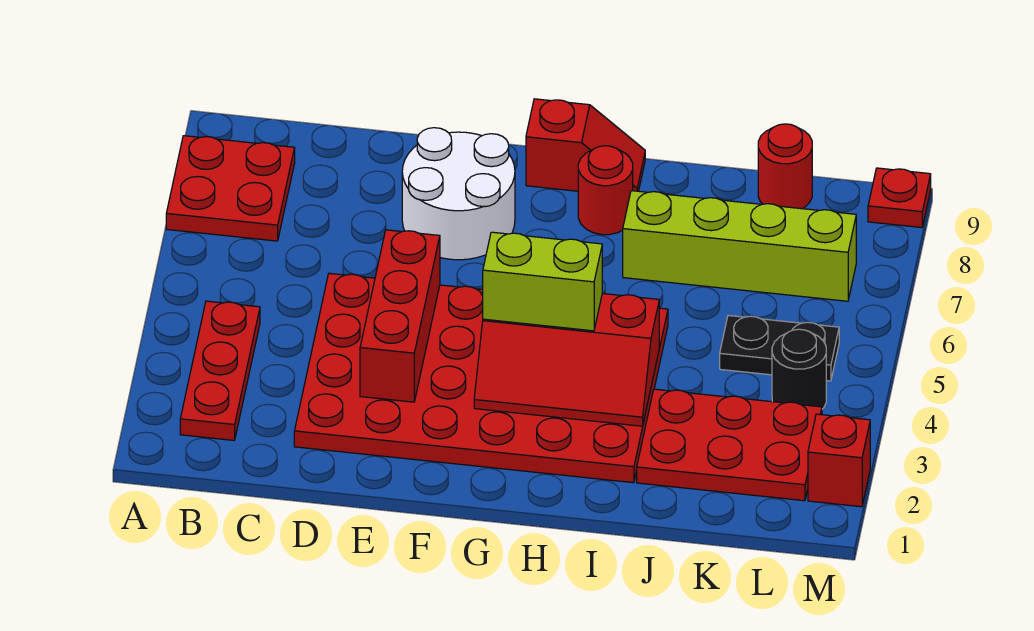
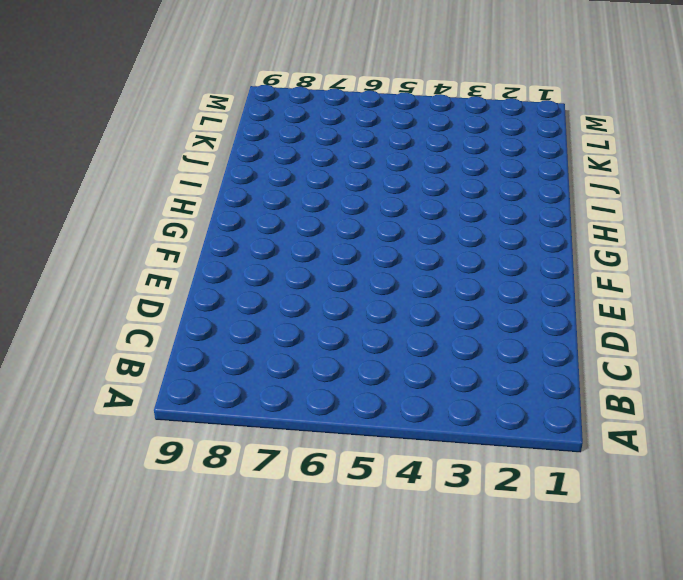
none -> red 2x2 plate [166,136,295,241]
none -> red 1x3 plate [180,301,260,440]
none -> red 4x6 plate [294,273,668,483]

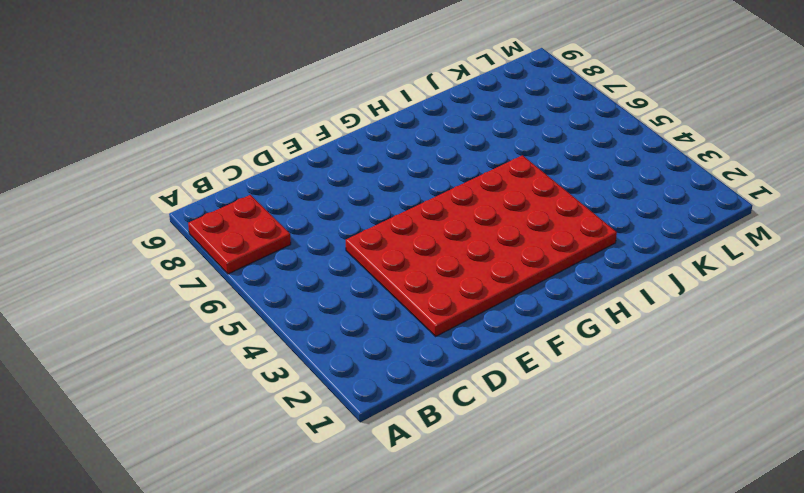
none -> red 1x3 plate [180,301,260,440]
none -> white 2x2 round brick [402,128,515,260]
none -> red 1x2 slope [526,99,645,191]

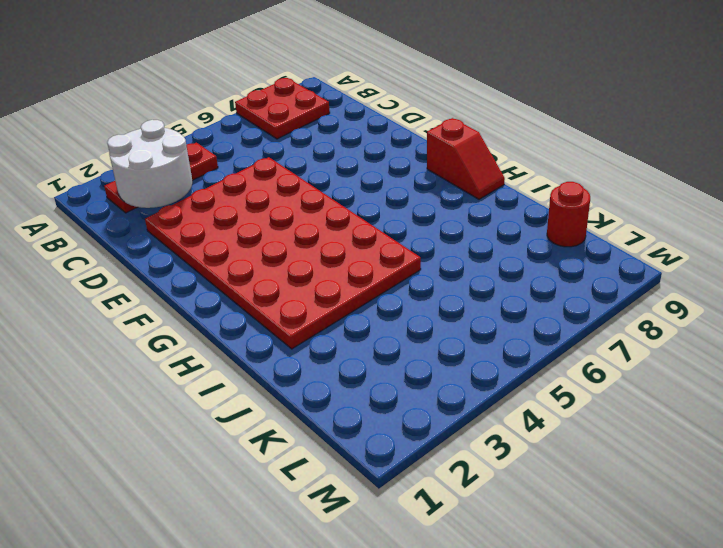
white 2x2 round brick [107,120,192,208] -> white 2x2 round brick moved to [402,128,515,260]
none -> red 1x1 round brick [578,146,633,235]
none -> lime 1x4 brick [623,191,856,301]
none -> red 2x3 plate [637,389,822,501]

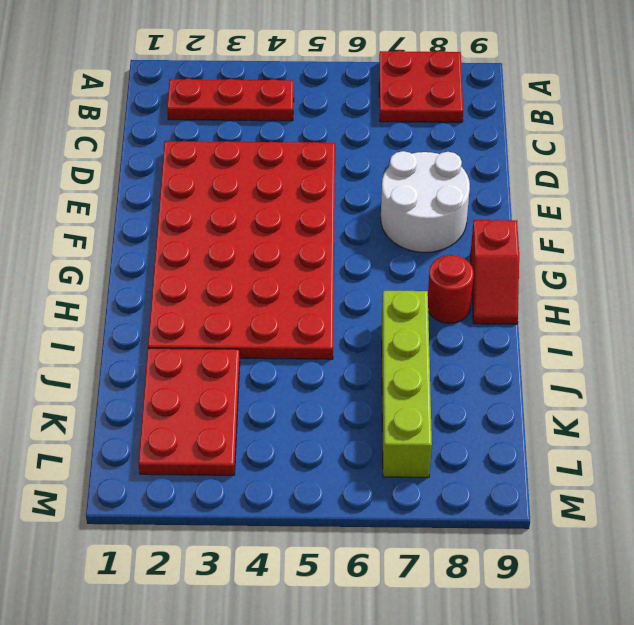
none -> black 1x2 plate [720,315,839,381]
none -> red 1x1 round brick [758,124,812,209]
none -> black 1x1 round brick [772,329,826,409]

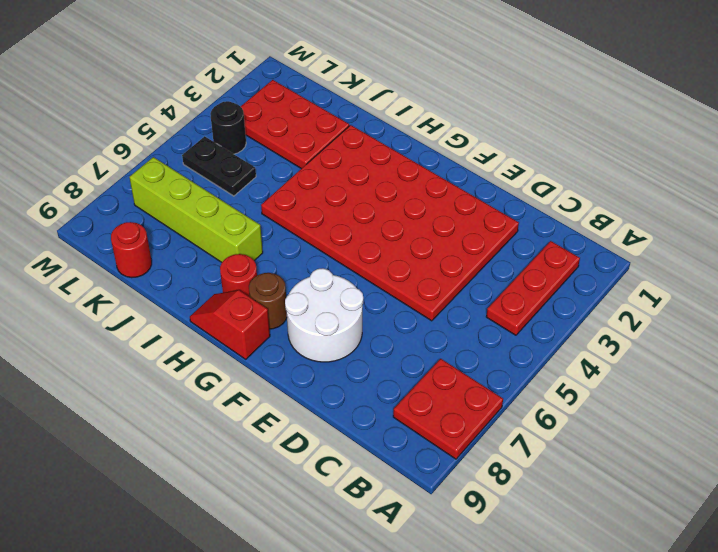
brown 1x1 round brick [249,273,287,329] -> none
none -> red 1x1 brick [808,414,870,507]
none -> red 1x1 plate [868,168,931,228]
none -> red 1x3 brick [360,230,440,402]

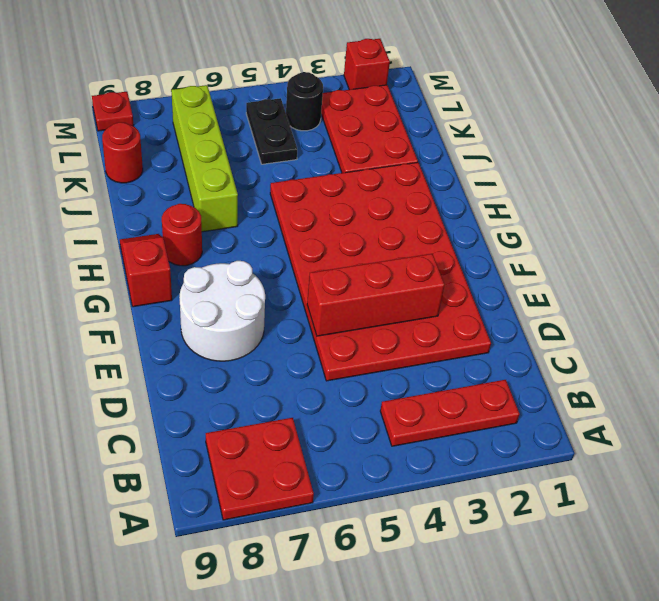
none -> red 2x3 slope [474,293,659,426]
none -> lime 1x2 brick [483,232,602,331]

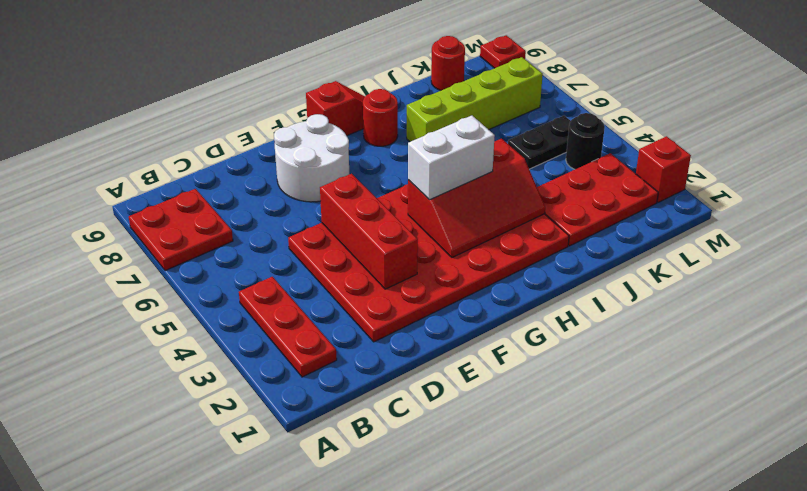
white 1x2 brick [408,116,495,200] -> lime 1x2 brick [483,232,602,331]

